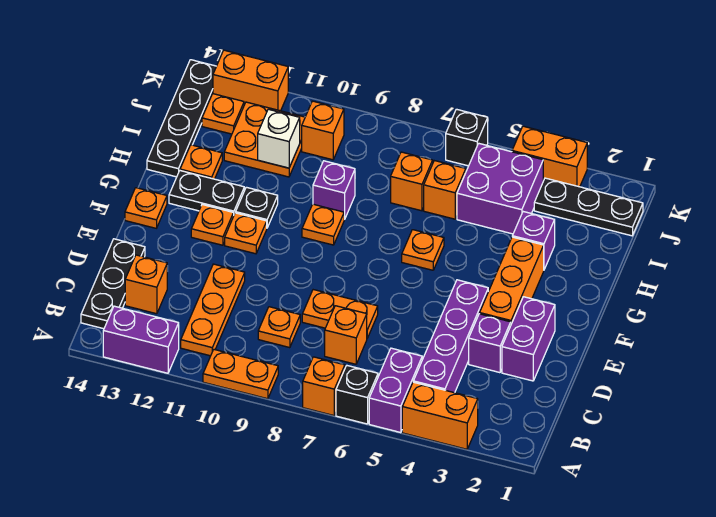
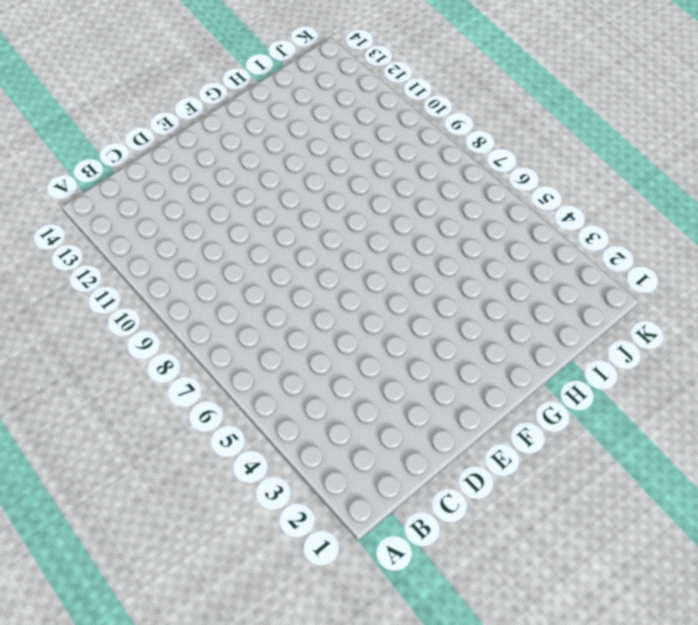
none -> orange 1x2 brick [402,382,478,449]
none -> purple 1x2 brick [369,348,422,433]
none -> black 1x1 brick [336,366,378,424]
none -> orange 1x1 brick [303,357,345,415]

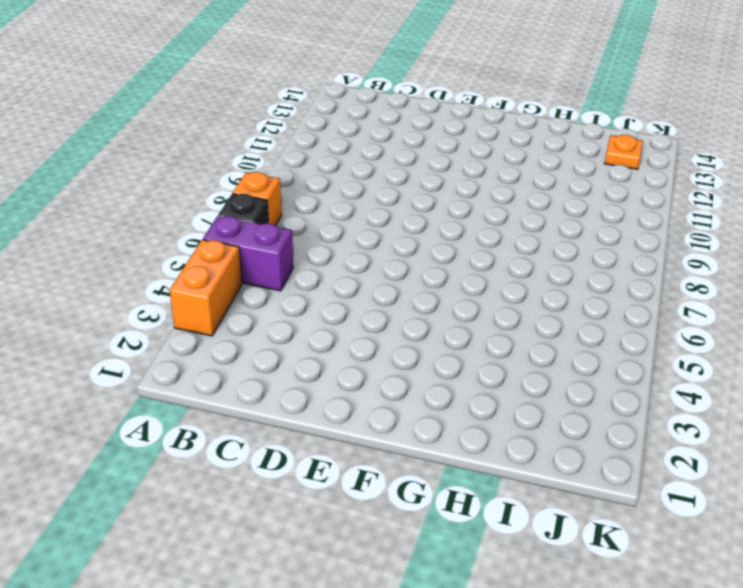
none -> orange 1x2 plate [203,350,278,399]
none -> purple 1x2 brick [103,306,179,373]
none -> purple 1x4 brick [413,280,488,393]
none -> orange 1x3 plate [181,264,245,356]

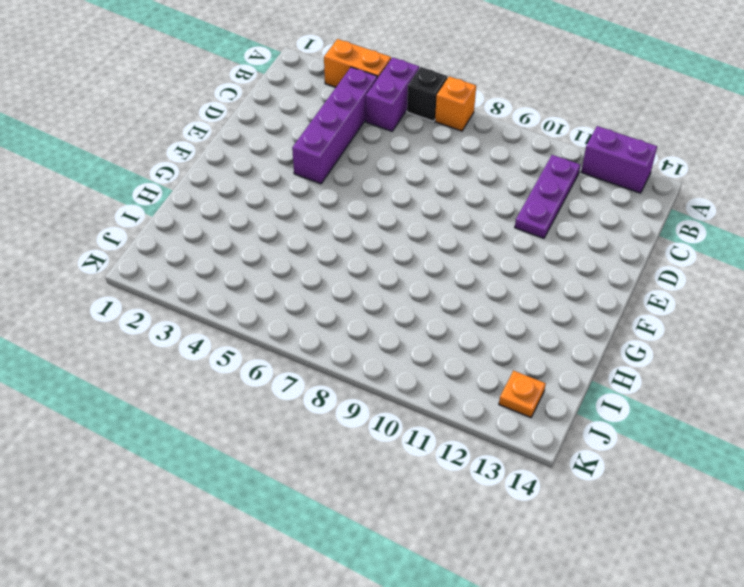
purple 1x3 plate [515,155,580,238] -> orange 1x3 plate [181,264,245,356]
none -> orange 1x2 plate [203,350,278,399]
none -> black 1x3 plate [81,239,145,329]
none -> orange 1x1 brick [325,306,367,364]
none -> orange 1x1 plate [258,307,300,348]

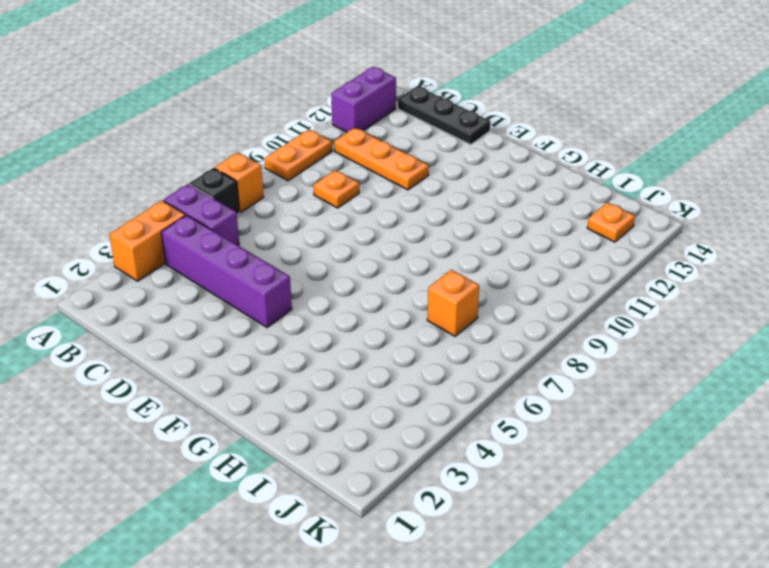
none -> orange 1x1 brick [325,306,367,364]
none -> orange 1x1 brick [125,255,167,314]
none -> purple 1x2 brick [502,297,555,381]
none -> purple 1x1 brick [469,314,511,373]

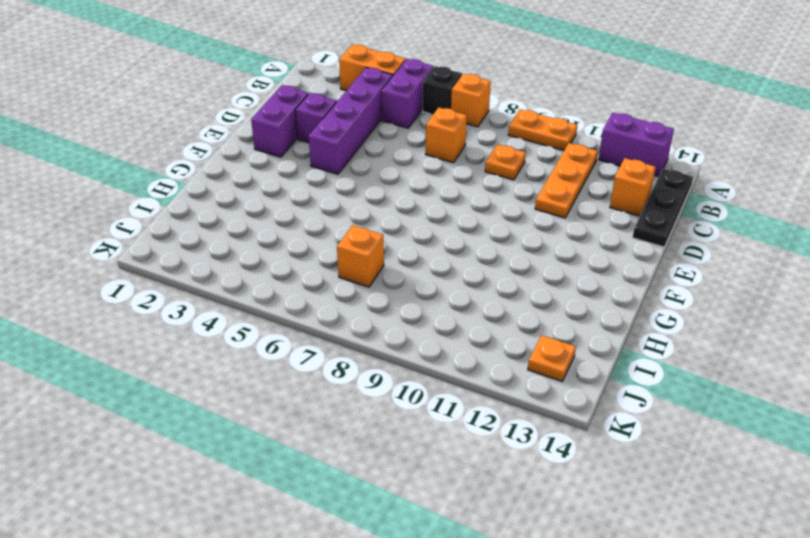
none -> orange 1x2 plate [302,290,378,338]
none -> orange 1x3 brick [480,237,544,324]
none -> orange 1x1 plate [225,213,267,254]
none -> orange 1x1 plate [191,205,234,245]

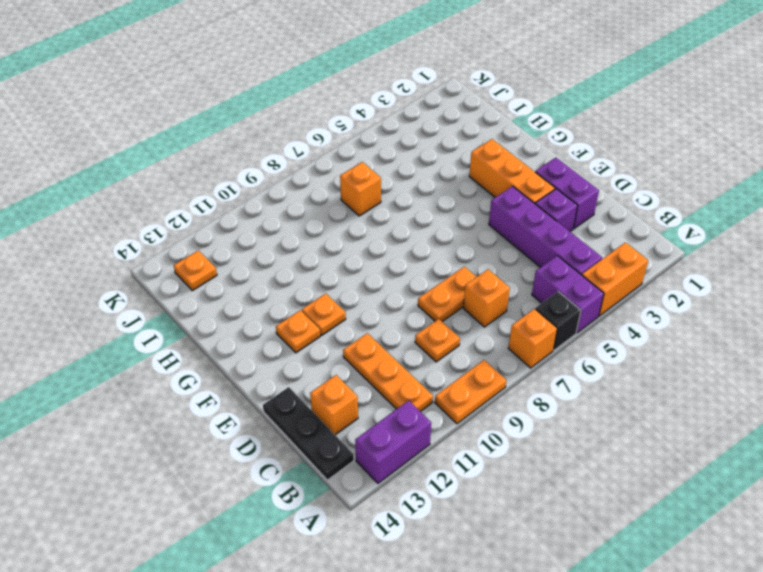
none -> orange 1x1 plate [125,188,167,228]
none -> orange 1x1 plate [402,230,444,270]
none -> orange 1x1 plate [302,204,344,245]
none -> black 1x1 plate [236,187,278,227]

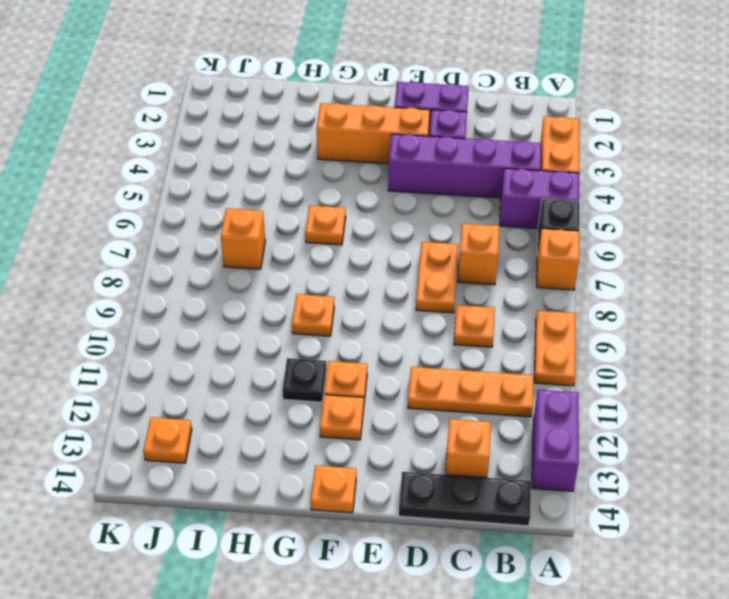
none -> black 1x2 plate [169,171,244,214]
none -> purple 1x1 brick [512,212,555,269]
none -> purple 1x1 brick [313,161,355,219]
none -> orange 1x1 plate [180,145,222,179]

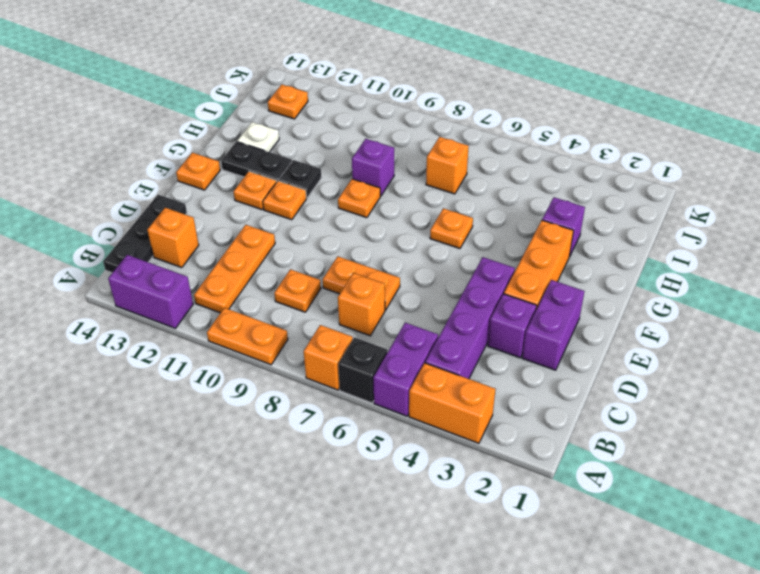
white 1x1 plate [237,122,279,152] -> orange 1x1 plate [180,145,222,179]
none -> black 1x4 plate [147,60,216,177]
none -> purple 2x2 brick [457,143,543,234]
none -> orange 1x1 brick [424,161,466,219]
none -> orange 2x2 plate [224,102,305,177]

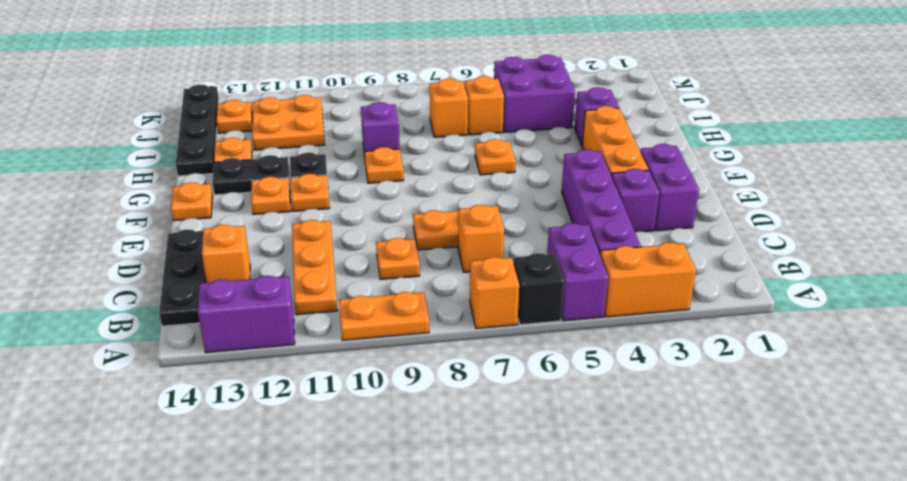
none -> black 1x3 plate [534,178,643,236]
none -> orange 1x1 brick [302,101,344,160]
none -> orange 1x2 brick [512,126,587,187]
none -> black 1x1 brick [446,109,488,166]

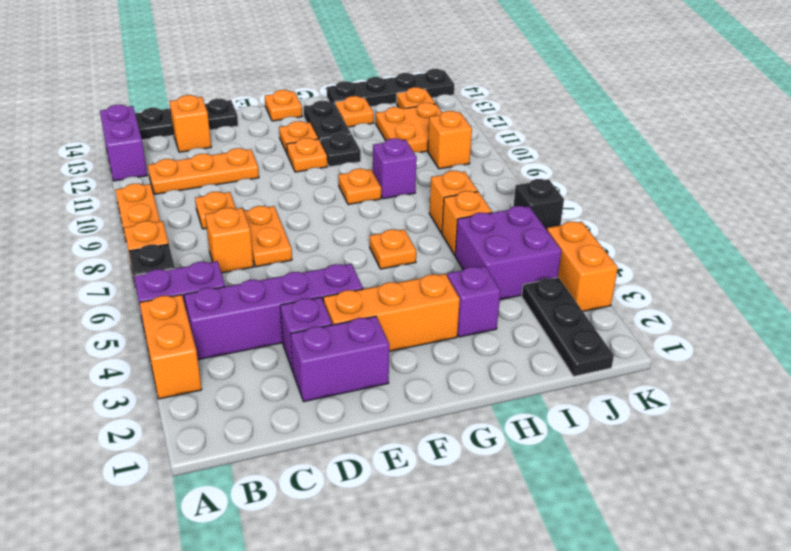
none -> orange 1x2 brick [213,50,288,111]
none -> white 1x1 brick [258,109,300,168]

